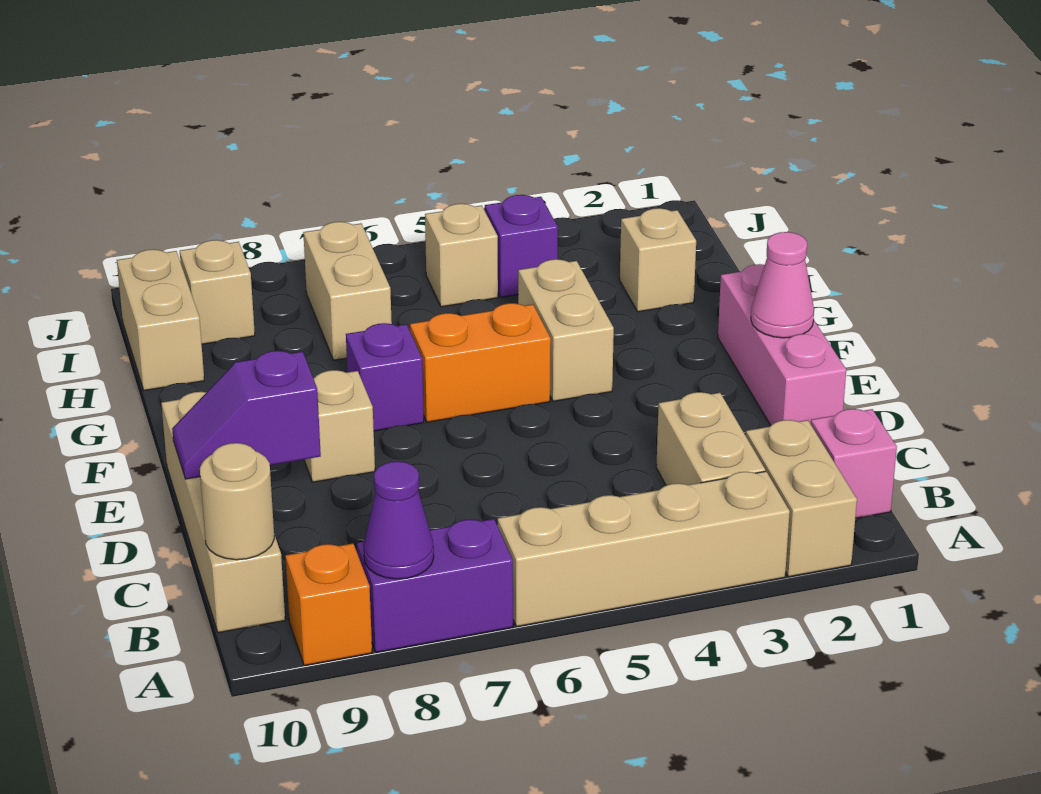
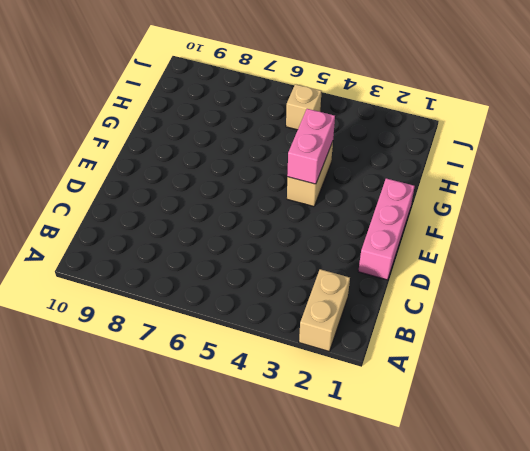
pink 1x2 brick [287,109,335,184] -> none
none -> tan 1x4 brick [498,471,790,627]
none -> purple 1x2 brick [357,519,513,652]
none -> orange 1x1 brick [285,543,372,665]

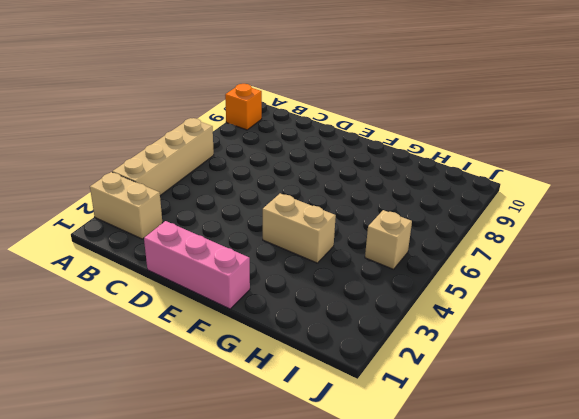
none -> purple 1x2 brick [357,519,513,652]
none -> pink 1x1 brick [811,409,897,518]
none -> tan 1x2 brick [656,392,765,485]

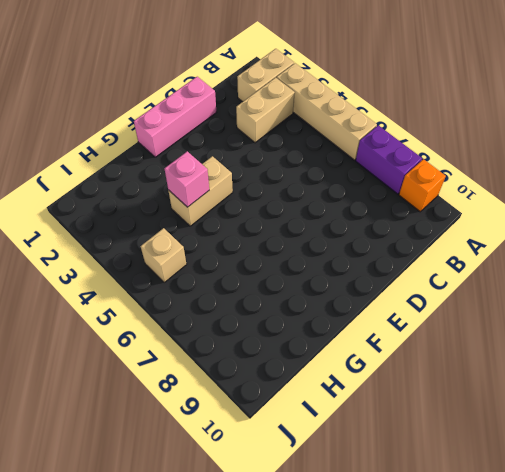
pink 1x1 brick [165,151,209,207] -> pink 1x1 brick moved to [811,409,897,518]
none -> tan 1x4 brick [161,392,285,633]
none -> tan 1x1 brick [304,370,375,482]
none -> orange 1x2 brick [410,303,551,422]

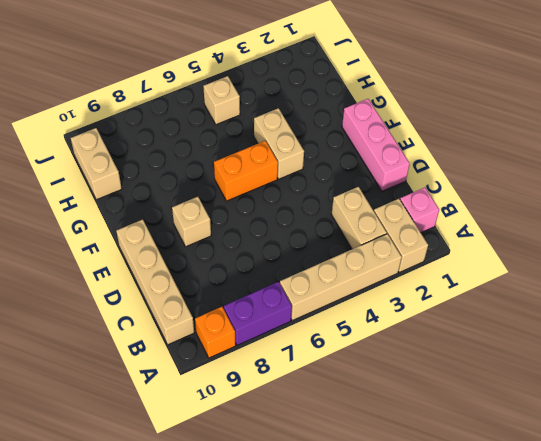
none -> purple 1x1 brick [346,323,424,431]
none -> tan 1x1 brick [620,208,696,312]
none -> tan 1x2 brick [303,222,392,360]

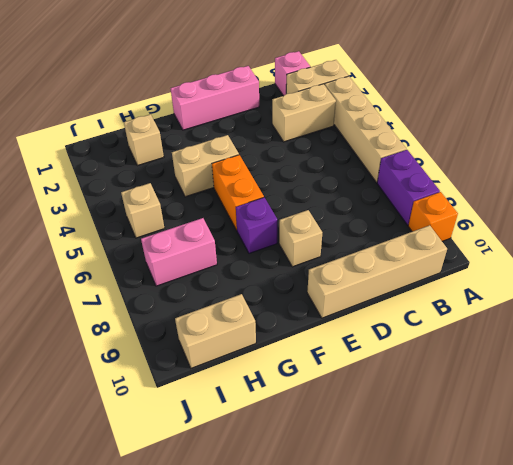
pink 1x2 brick [141,218,217,286] -> tan 1x2 brick [303,222,392,360]
none -> purple 1x1 brick [485,195,558,297]
none -> tan 1x1 brick [180,240,255,344]
none -> purple 1x1 cone [364,461,434,579]

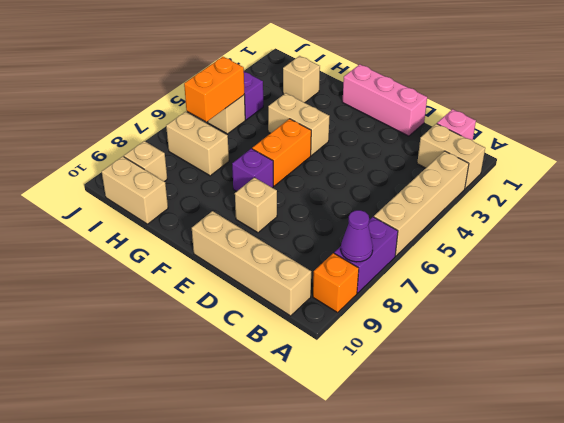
orange 1x2 brick [184,57,244,122] -> none
none -> tan 1x2 brick [656,392,765,485]
none -> tan 1x1 round brick [200,443,274,560]
none -> purple 1x2 slope [172,351,321,479]

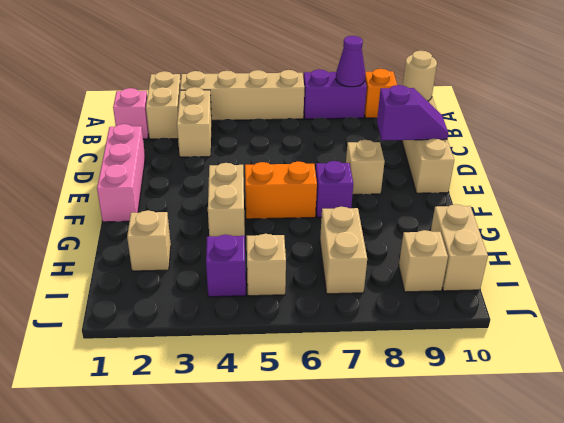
none -> pink 1x1 cone [751,232,814,338]

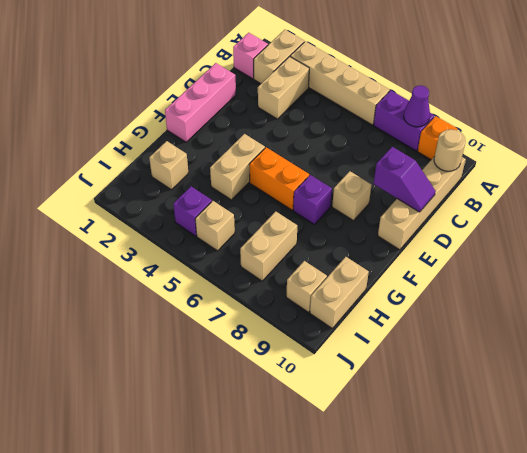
none -> pink 1x1 cone [751,232,814,338]

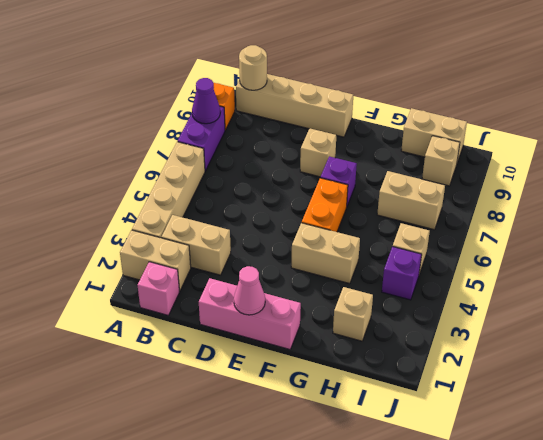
none -> purple 1x2 slope [172,351,321,479]

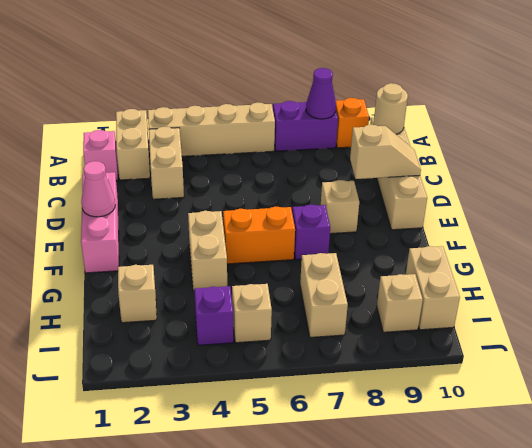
tan 1x2 slope [350,125,421,179] -> purple 1x2 slope [172,351,321,479]

